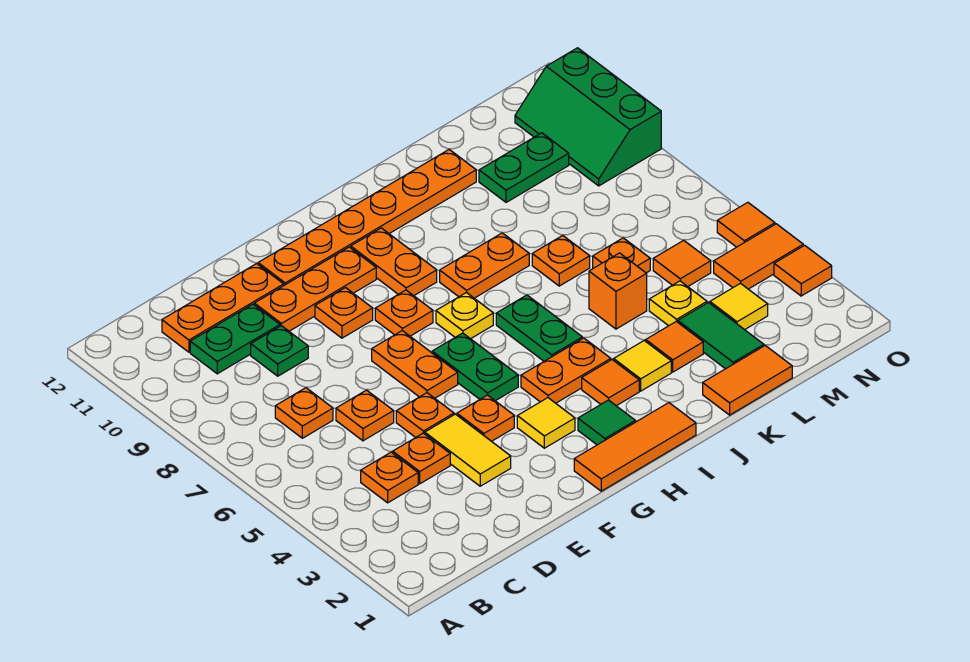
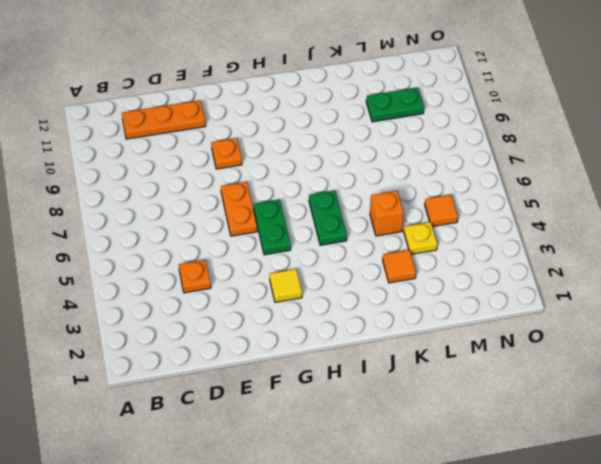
none -> orange 1x1 plate [361,452,418,503]
none -> orange 1x1 plate [275,388,333,438]
none -> green 1x2 plate [190,304,280,374]
none -> orange 1x1 plate [336,390,394,441]

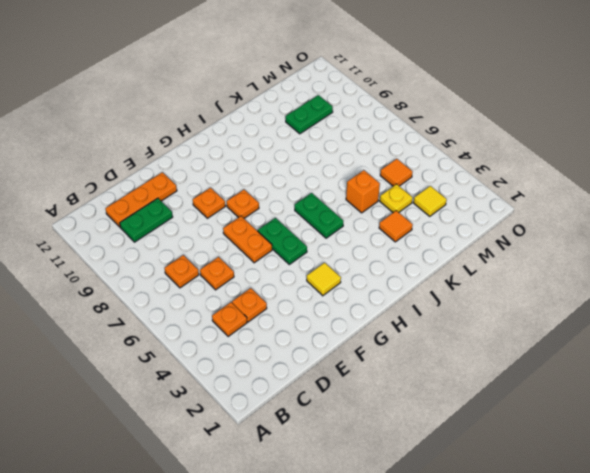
none -> green 1x1 plate [251,326,308,376]
none -> yellow 1x2 tile [425,414,511,486]
none -> orange 1x1 plate [396,393,454,437]
none -> orange 1x3 plate [254,247,376,331]

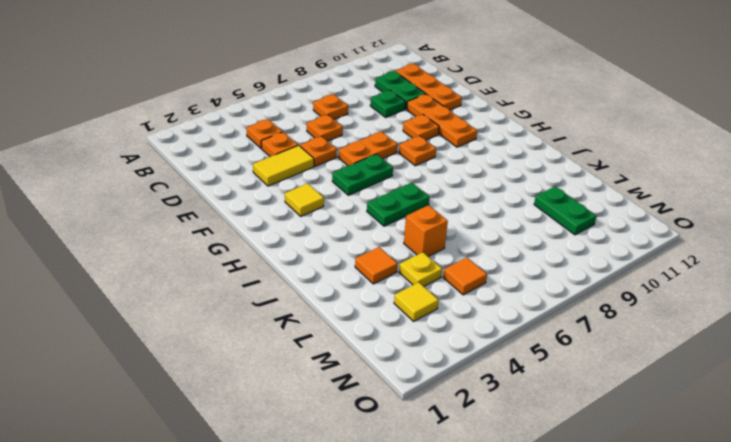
none -> orange 1x1 plate [457,395,514,441]
none -> orange 1x6 plate [258,150,476,285]
none -> orange 1x3 tile [574,403,696,491]
none -> green 1x1 tile [578,400,635,445]

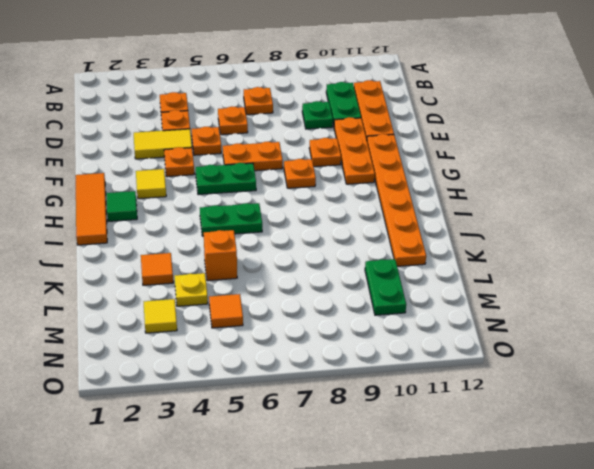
none -> orange 1x2 plate [521,338,611,403]
none -> yellow 1x1 plate [436,292,493,339]
none -> orange 1x2 plate [351,228,437,296]
none -> orange 1x1 tile [582,360,639,406]

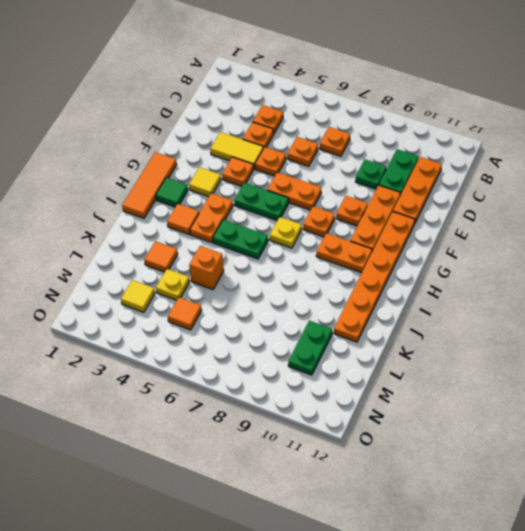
none -> orange 1x2 plate [440,233,529,298]
none -> yellow 1x1 tile [614,341,671,391]
none -> orange 1x2 tile [703,346,792,415]
none -> orange 1x1 plate [532,235,590,286]

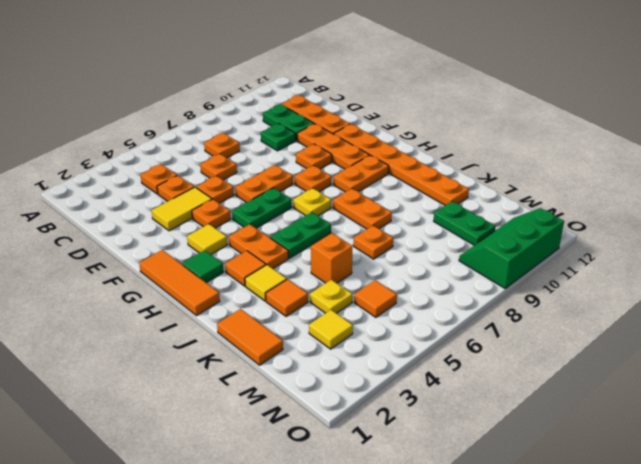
none -> green 1x2 tile [678,302,764,369]
none -> orange 1x1 plate [593,238,650,273]
none -> orange 1x2 tile [714,224,803,289]
none -> orange 1x1 tile [774,245,832,296]

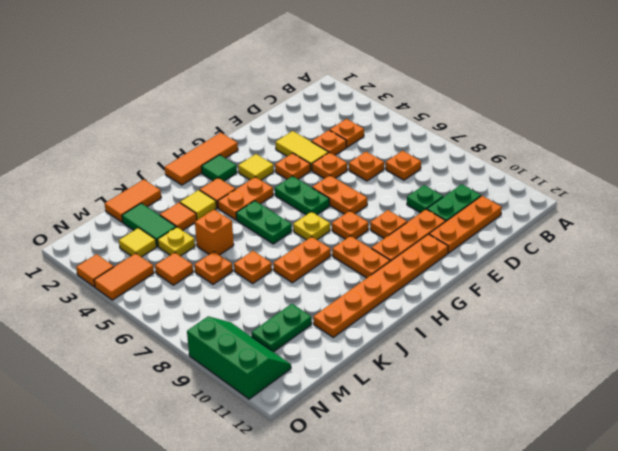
none -> orange 1x1 tile [717,202,775,247]

